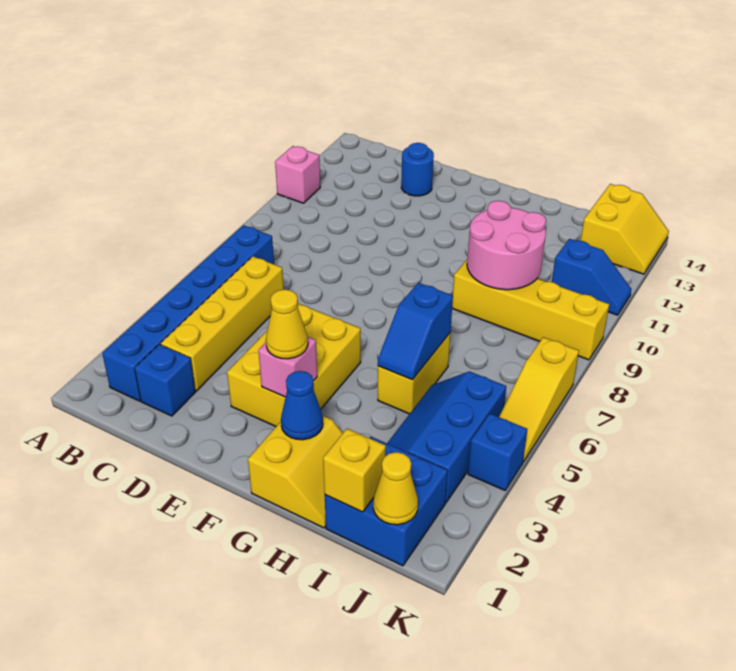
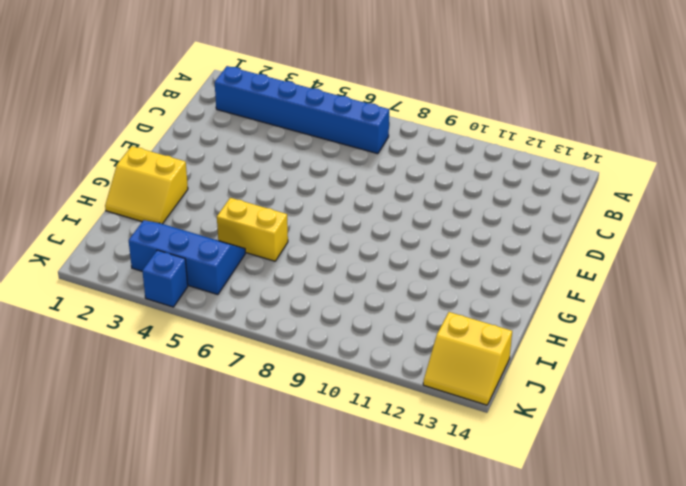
none -> pink 1x1 brick [275,146,320,203]
none -> blue 1x1 brick [135,344,195,416]
none -> yellow 1x4 brick [161,256,284,391]

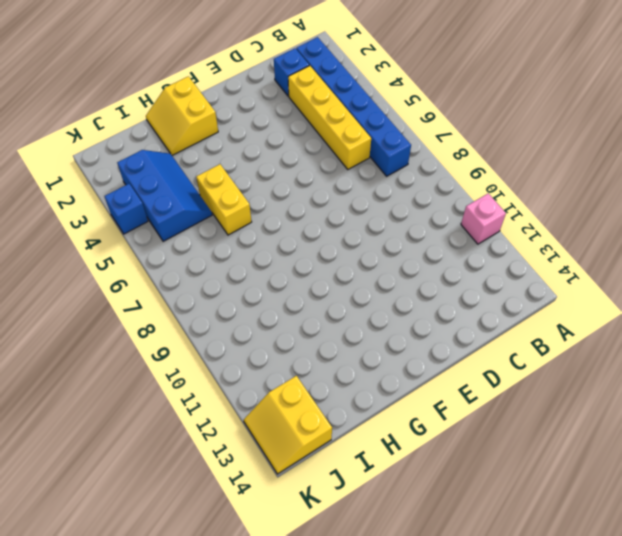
none -> blue 1x1 round brick [401,143,434,196]
none -> yellow 2x3 brick [227,304,361,426]
none -> yellow 1x4 brick [452,260,609,360]

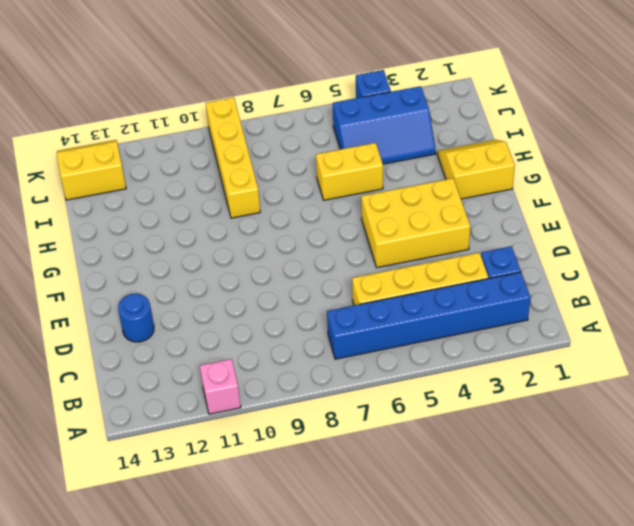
none -> blue 2x2 brick [325,437,448,566]
none -> blue 1x2 slope [552,239,632,315]
none -> yellow 1x3 slope [499,337,579,462]

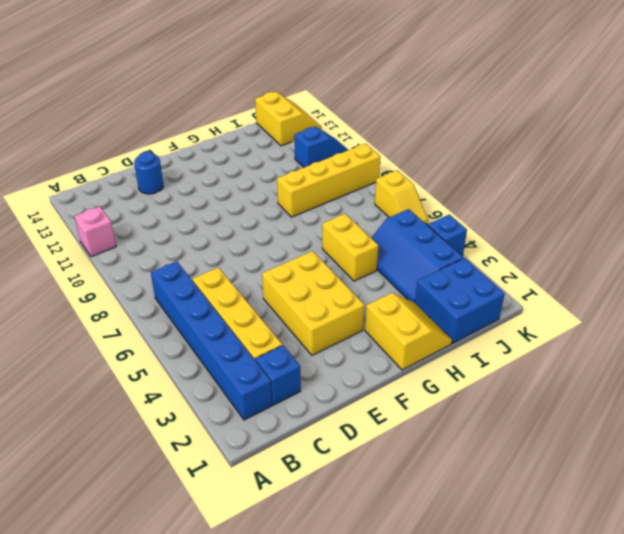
yellow 1x2 slope [375,171,428,224] -> yellow 1x3 slope [499,337,579,462]
none -> pink 1x1 brick [258,337,317,397]
none -> blue 1x1 cone [281,371,323,440]
none -> blue 1x2 slope [378,283,453,380]

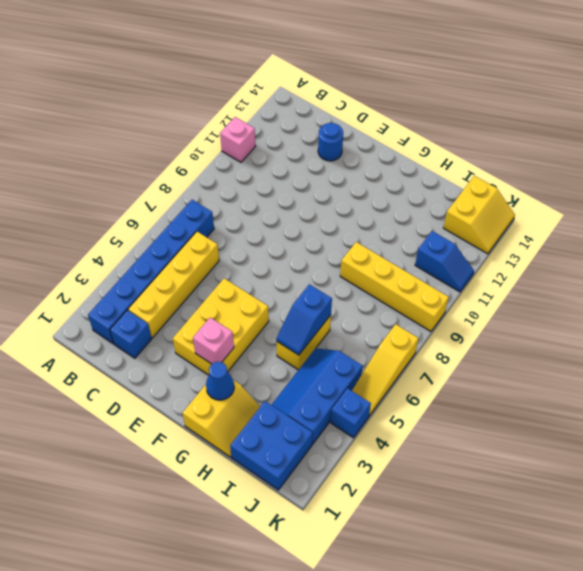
none -> pink 2x2 round brick [467,201,546,290]
none -> yellow 1x1 brick [323,429,386,512]
none -> yellow 1x1 cone [373,452,418,525]

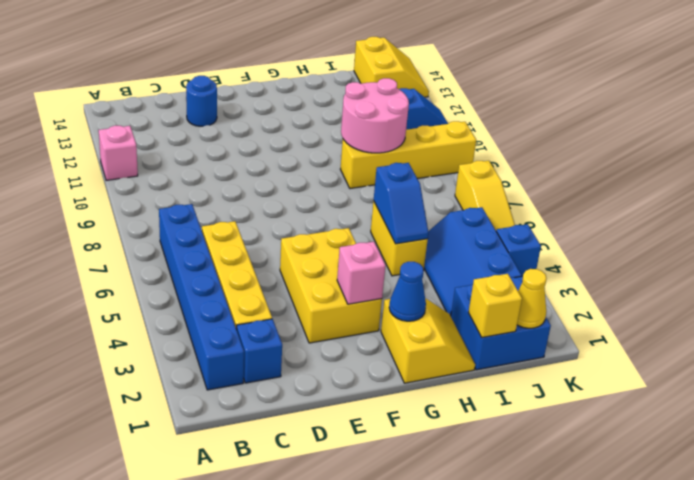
none -> yellow 1x1 cone [266,289,308,359]

